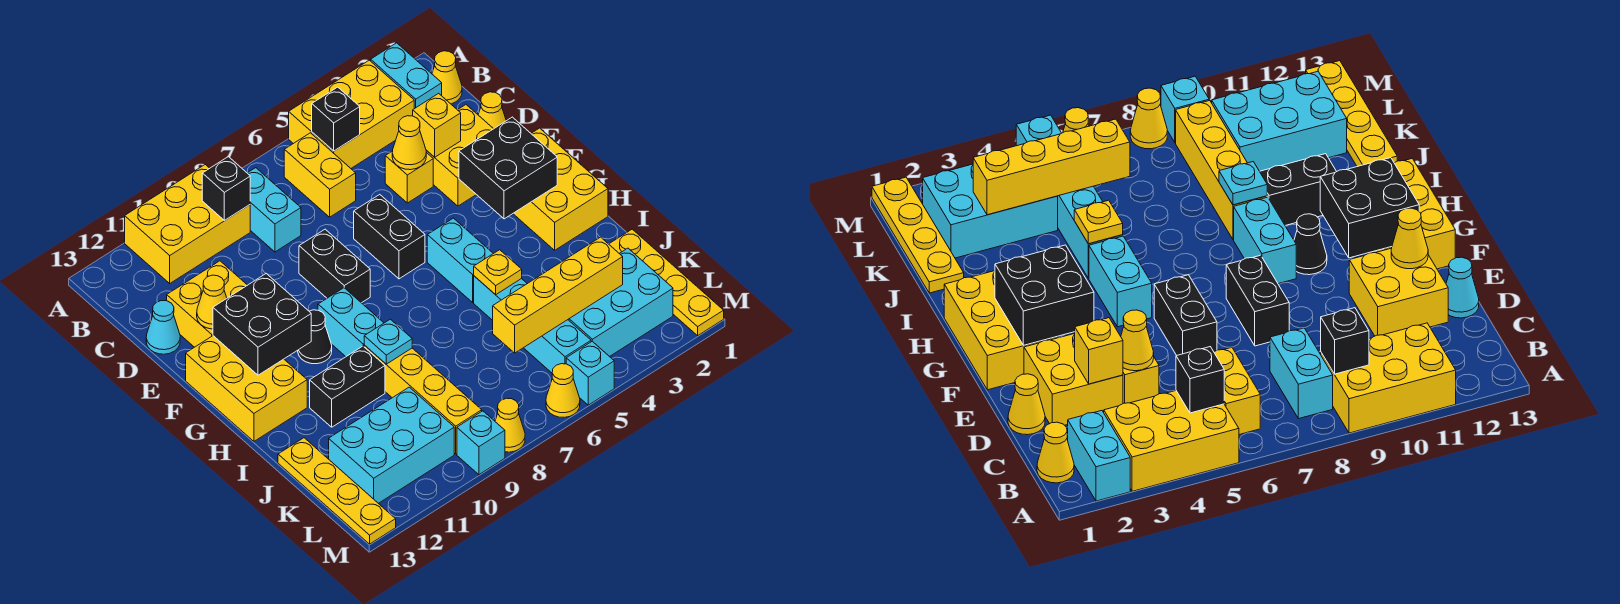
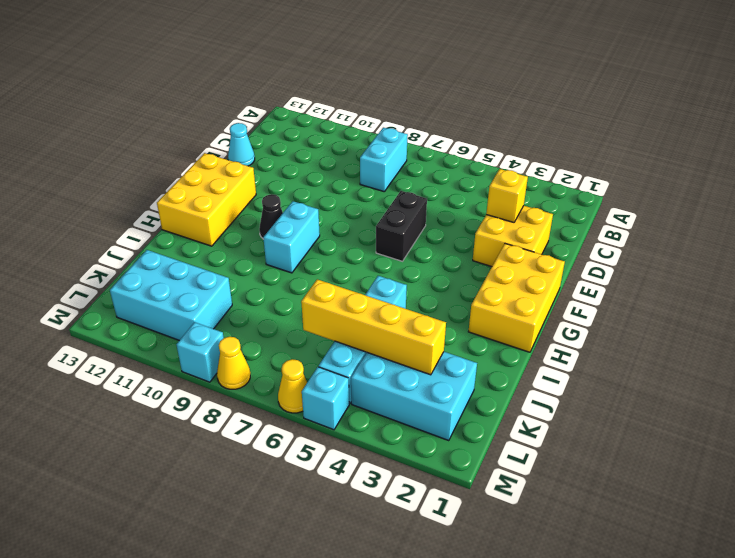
none -> cyan 1x2 brick [371,43,442,109]
none -> yellow 2x3 brick [289,60,414,168]
none -> yellow 2x3 brick [125,165,250,283]
none -> yellow 1x1 cone [432,51,462,104]

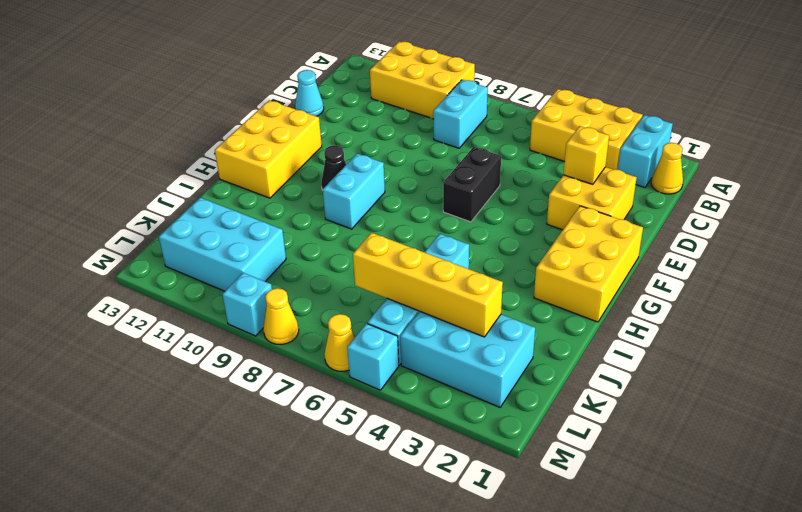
none -> yellow 1x2 brick [284,133,356,217]
none -> yellow 1x1 cone [478,92,506,129]
none -> yellow 1x1 brick [385,151,433,203]
none -> yellow 2x2 brick [167,261,247,347]

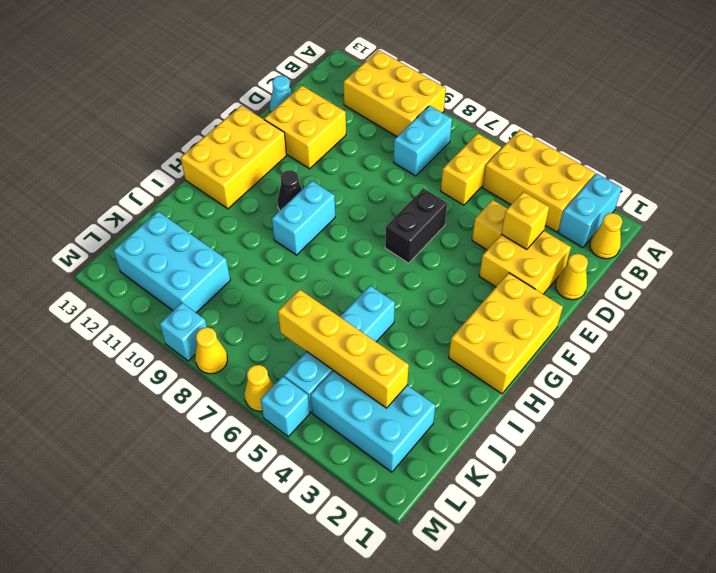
none -> black 1x2 brick [299,229,370,303]
none -> cyan 1x2 brick [427,218,493,302]
none -> yellow 1x4 brick [364,345,482,454]
none -> black 1x2 brick [310,346,385,427]

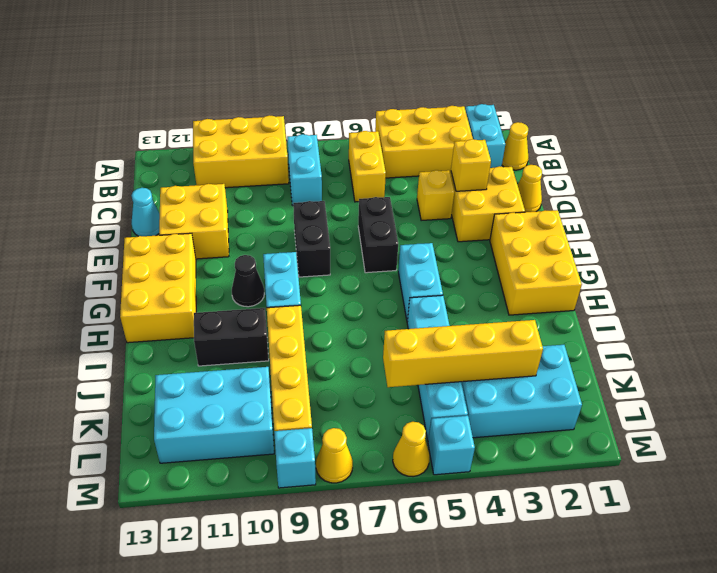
none -> yellow 1x4 plate [609,229,724,336]
none -> yellow 1x4 plate [278,438,396,544]
none -> black 1x1 brick [312,87,360,151]
none -> black 1x1 brick [202,157,250,220]

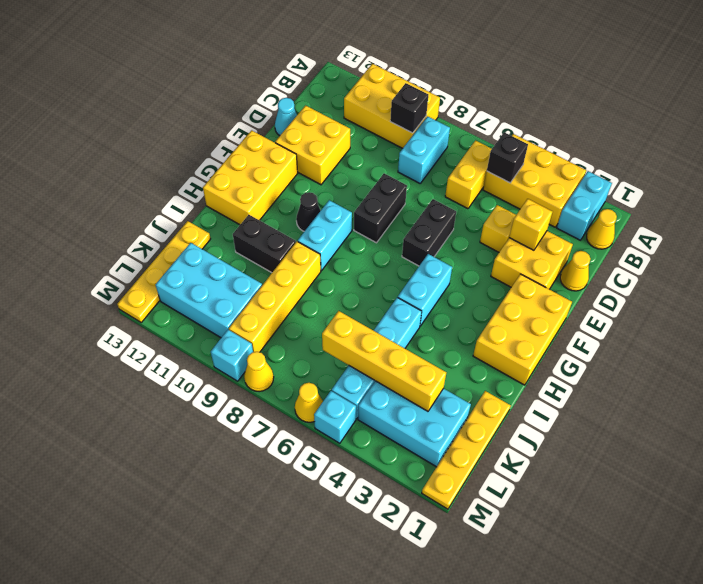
none -> yellow 1x1 cone [392,116,426,170]
none -> yellow 1x1 cone [197,275,227,329]
none -> black 2x2 brick [459,117,557,219]
none -> black 2x2 brick [213,274,311,375]

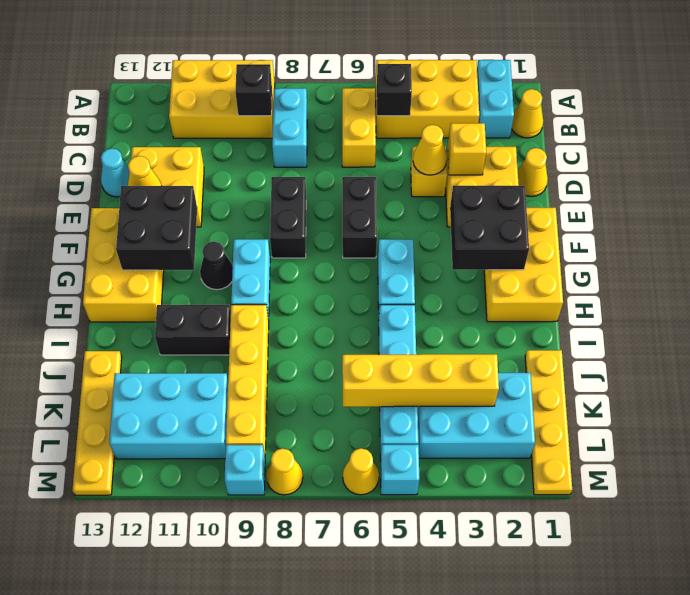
none -> yellow 1x1 plate [474,250,522,295]
none -> cyan 1x1 plate [364,319,412,364]

